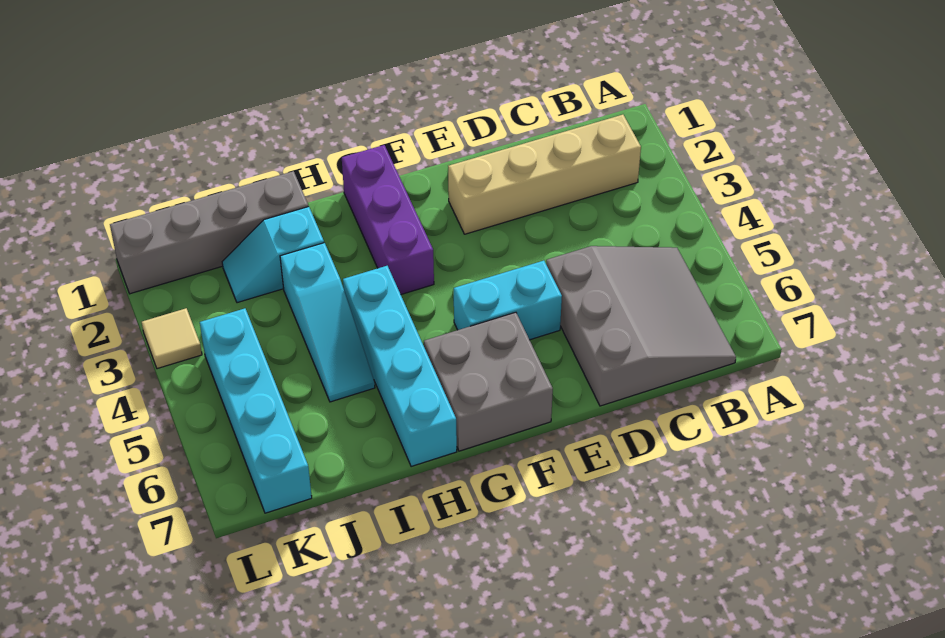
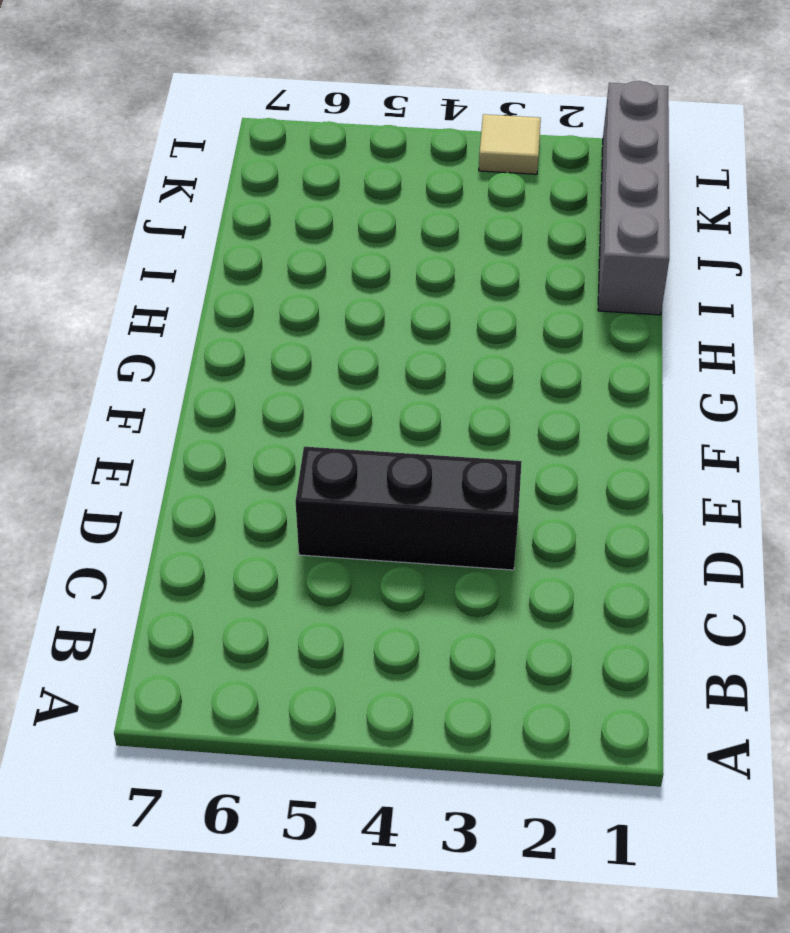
black 1x3 brick [295,447,522,570] -> grey 3x3 slope [546,246,736,406]
none -> tan 1x4 brick [448,114,641,234]
none -> cyan 1x2 brick [454,261,562,340]

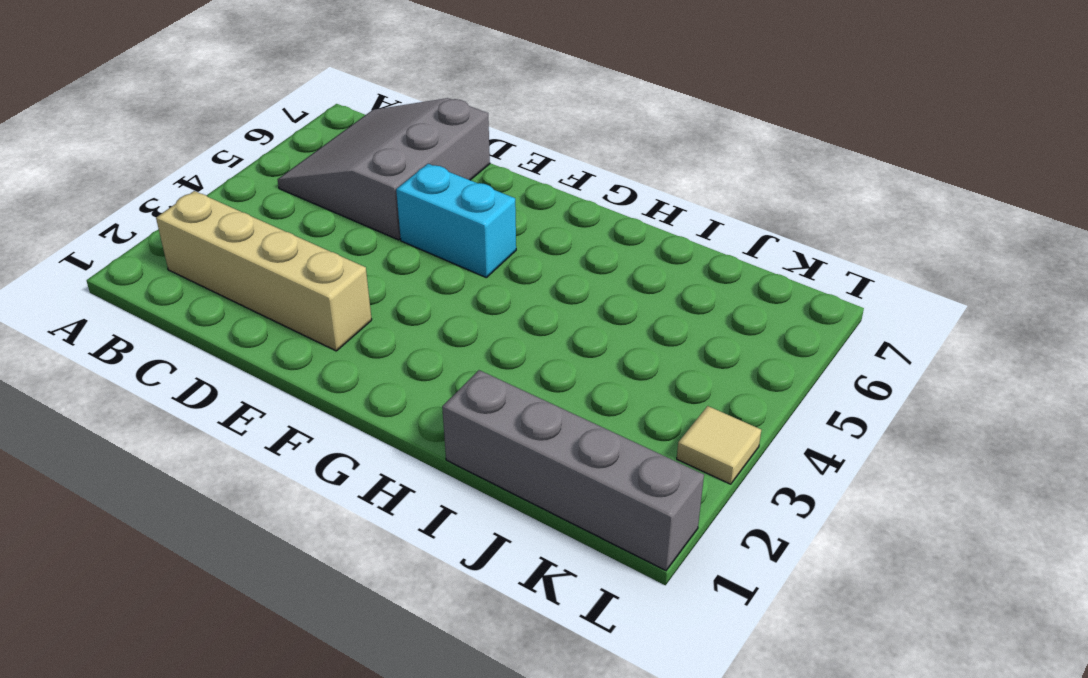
none -> grey 2x2 brick [424,312,553,451]
none -> purple 1x3 brick [342,145,434,294]

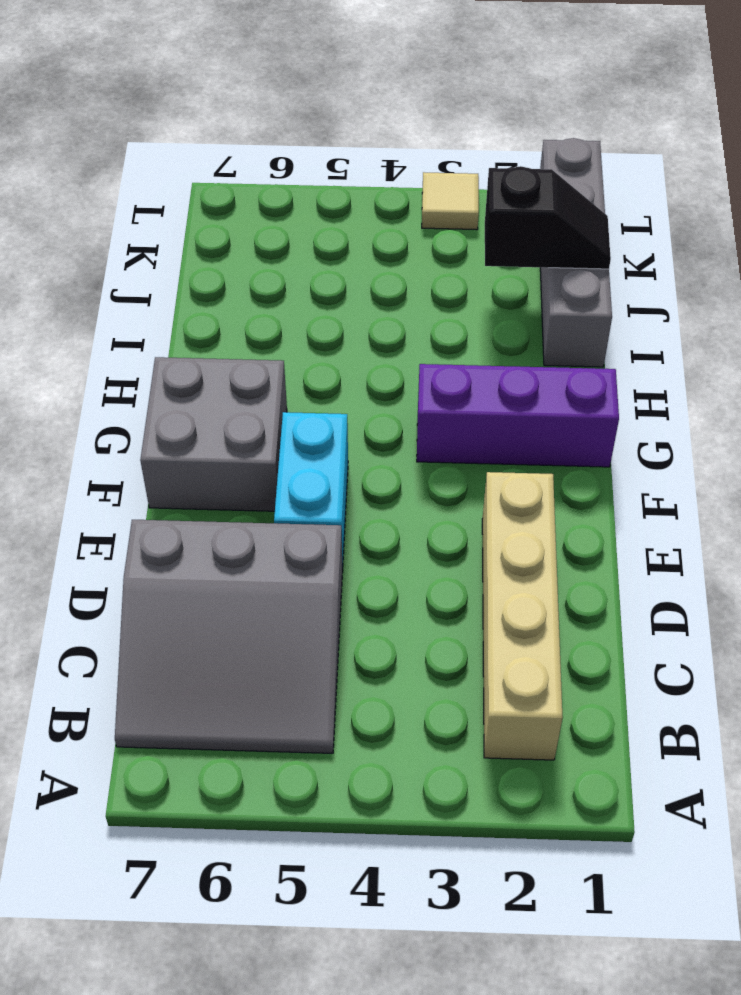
black 1x2 slope [485,166,611,269] -> none
none -> cyan 1x4 brick [343,266,457,467]
none -> cyan 1x2 slope [222,206,324,303]

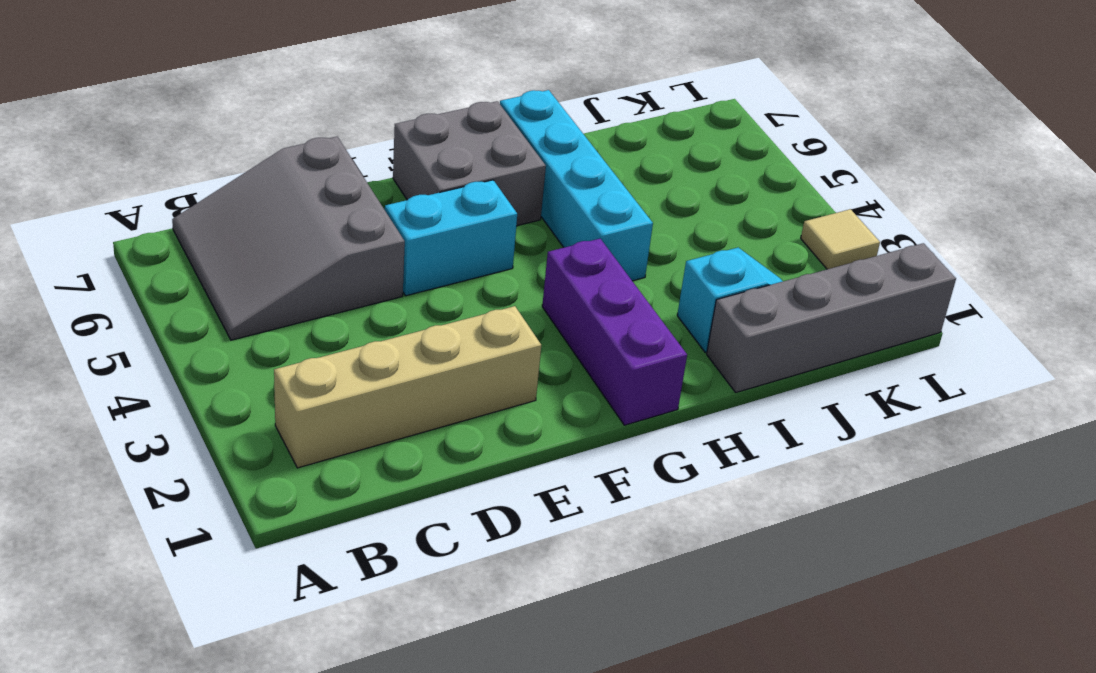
none -> cyan 1x3 slope [280,243,375,402]
none -> cyan 1x4 brick [200,308,312,513]

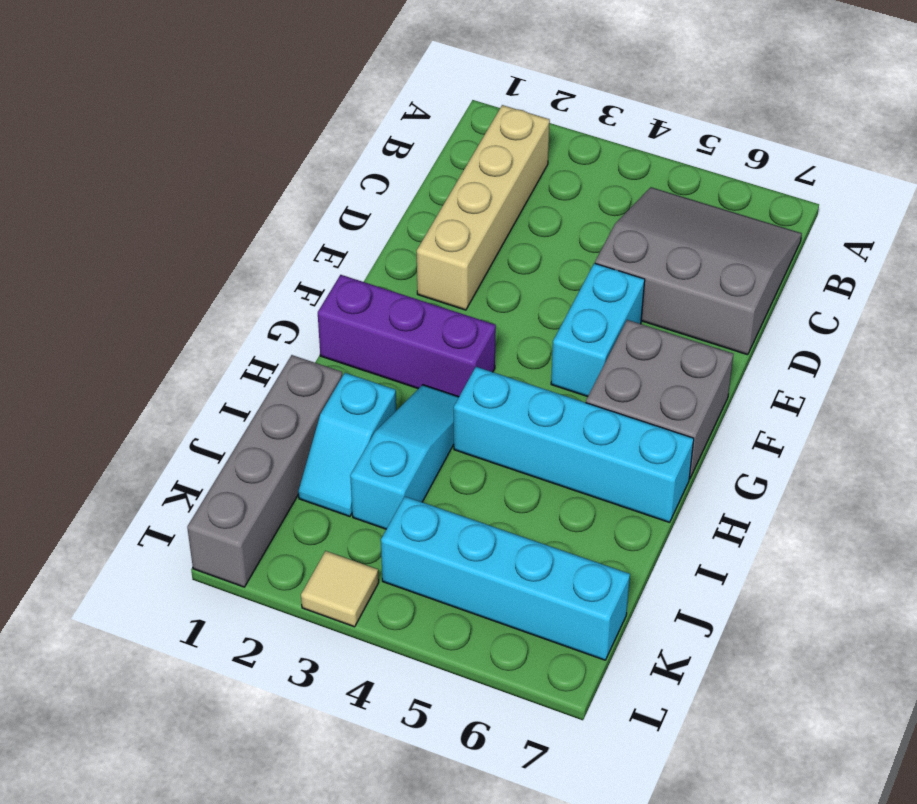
cyan 1x3 slope [350,385,459,529] -> cyan 1x3 slope turned to [280,243,375,402]

